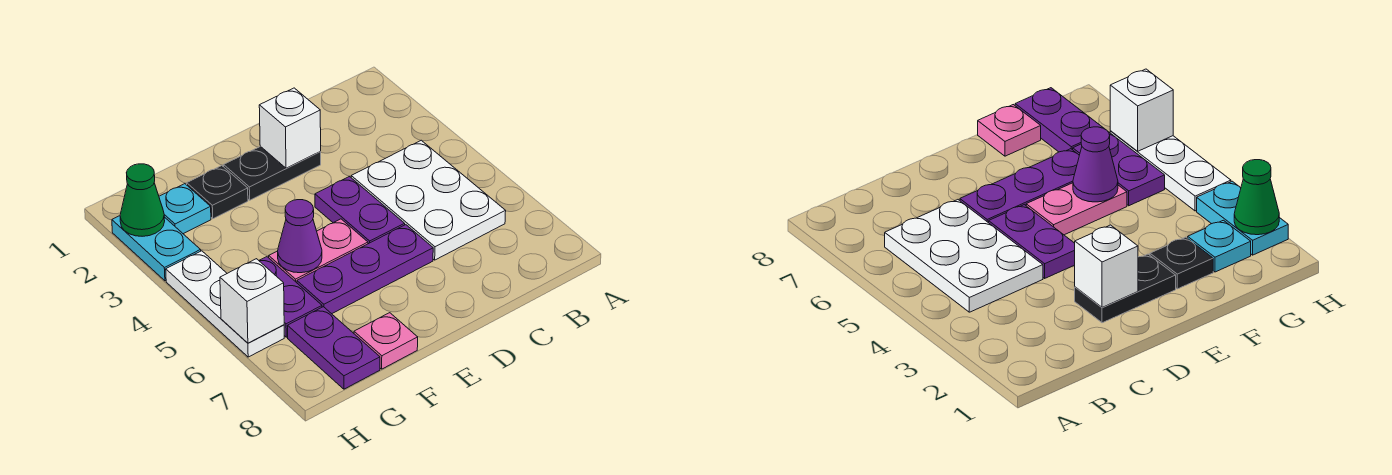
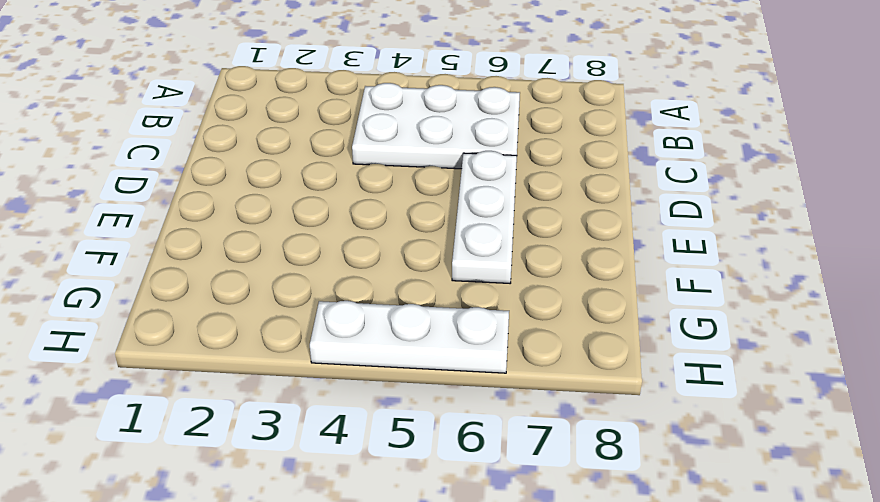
white 1x3 plate [452,151,517,283] -> purple 1x3 plate [297,225,433,314]
none -> black 1x2 plate [224,146,321,200]
none -> purple 1x2 plate [315,176,405,244]
none -> pink 1x2 plate [269,219,368,283]

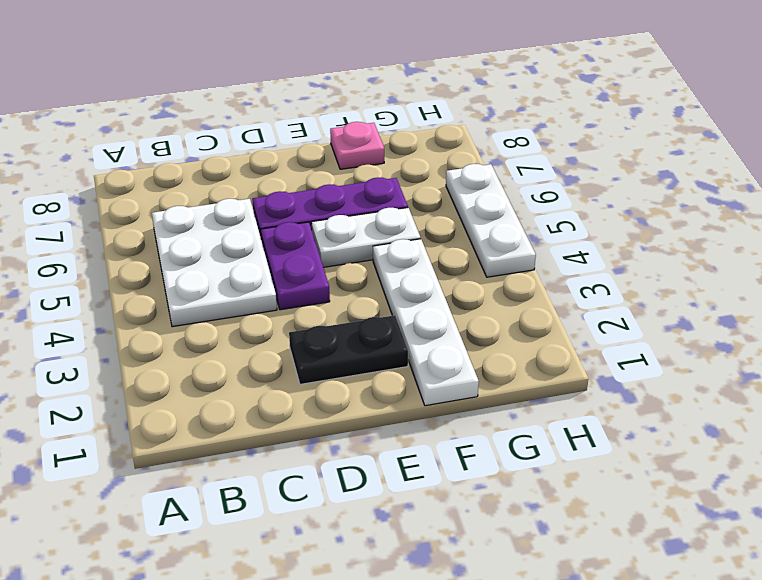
white 1x2 plate [311,208,421,267] -> pink 1x2 plate [269,219,368,283]
white 1x4 plate [373,239,479,406] -> black 1x1 plate [187,166,248,219]
none -> cyan 1x1 plate [159,184,211,234]
none -> purple 1x2 plate [259,257,322,337]
none -> purple 1x2 plate [287,307,380,389]

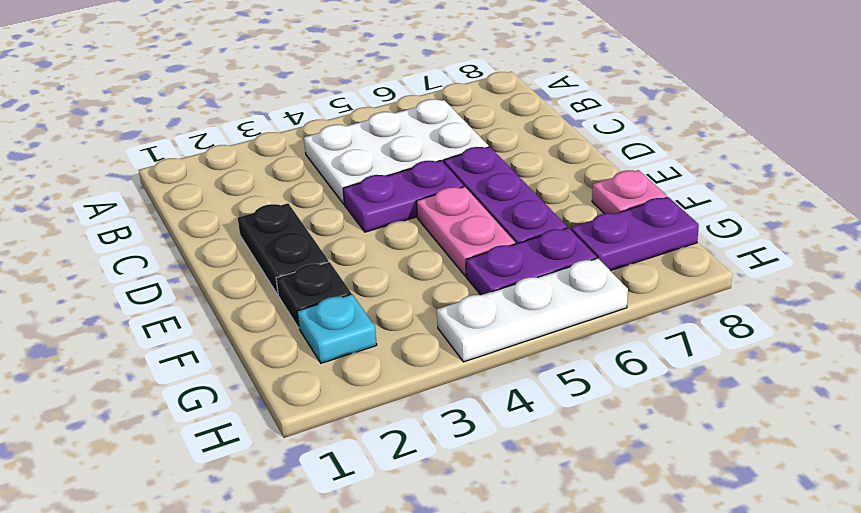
none -> cyan 1x2 plate [112,216,201,281]
none -> white 1x1 brick [259,88,321,168]
none -> purple 1x1 cone [278,200,322,273]

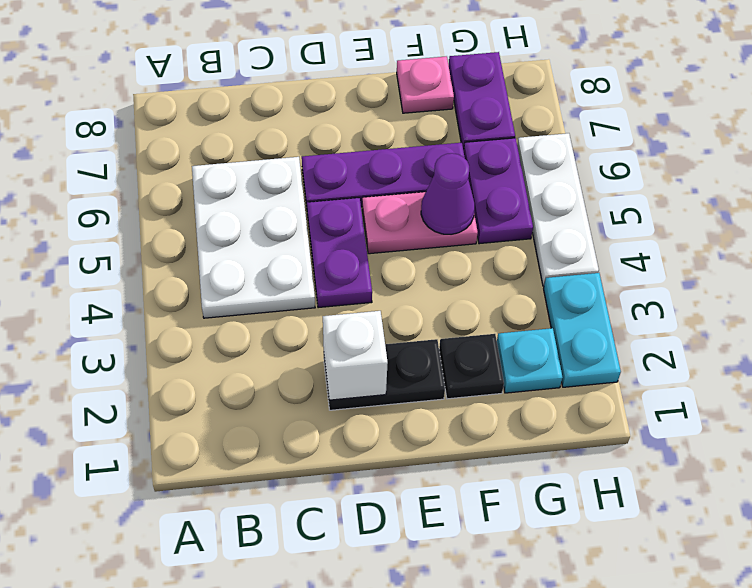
none -> green 1x1 cone [120,164,165,236]
none -> white 1x1 brick [220,259,284,343]

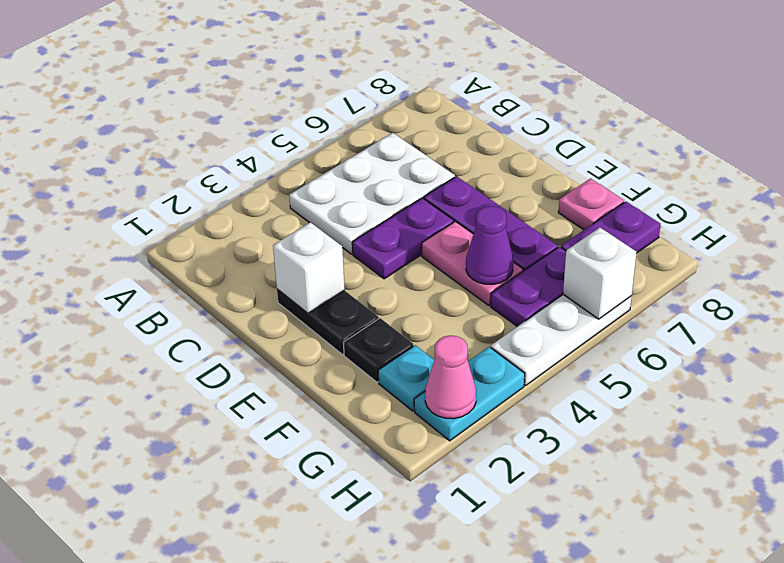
pink 1x1 cone [425,336,476,419] -> green 1x1 cone [120,164,165,236]

